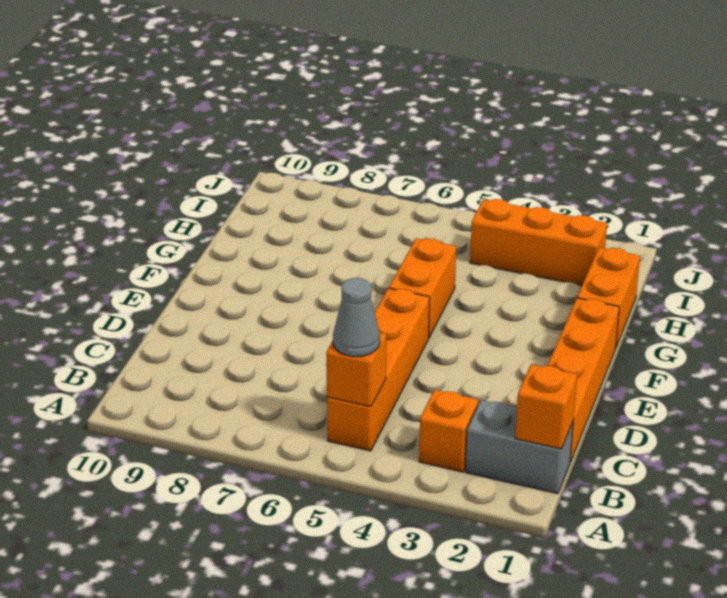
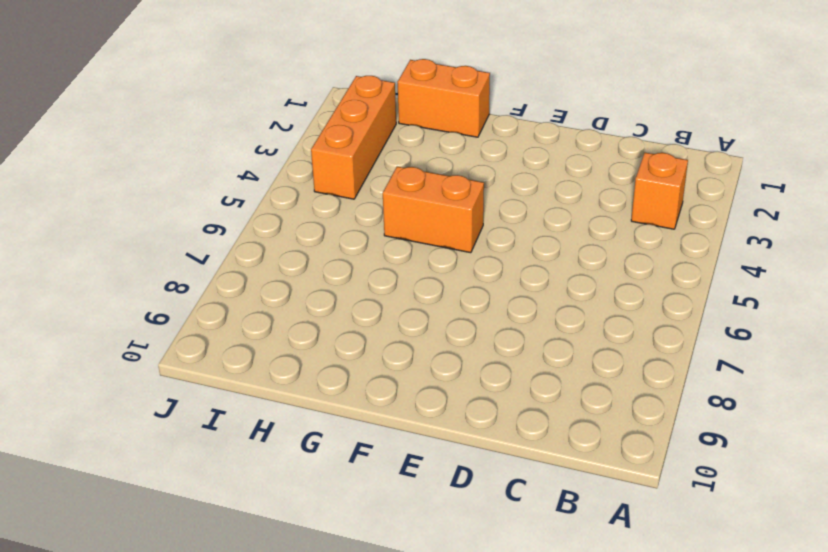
none -> grey 1x2 brick [466,400,573,494]
none -> orange 1x4 brick [327,288,430,451]

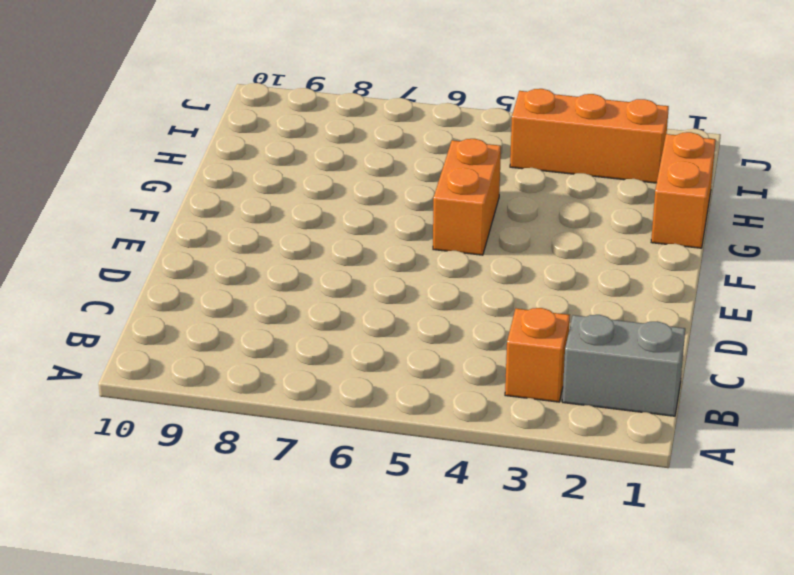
none -> orange 1x4 brick [327,288,430,451]
none -> orange 1x4 brick [547,298,619,462]

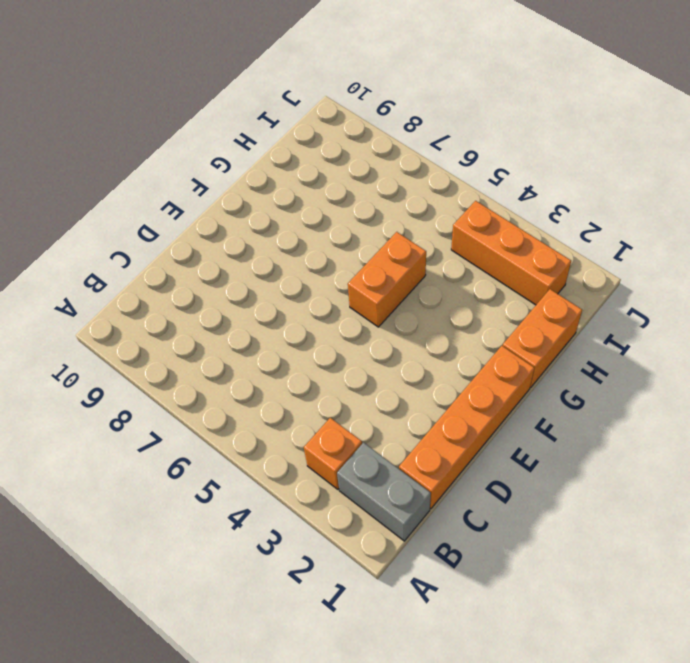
none -> orange 1x4 brick [327,288,430,451]
none -> orange 1x1 brick [515,364,577,449]

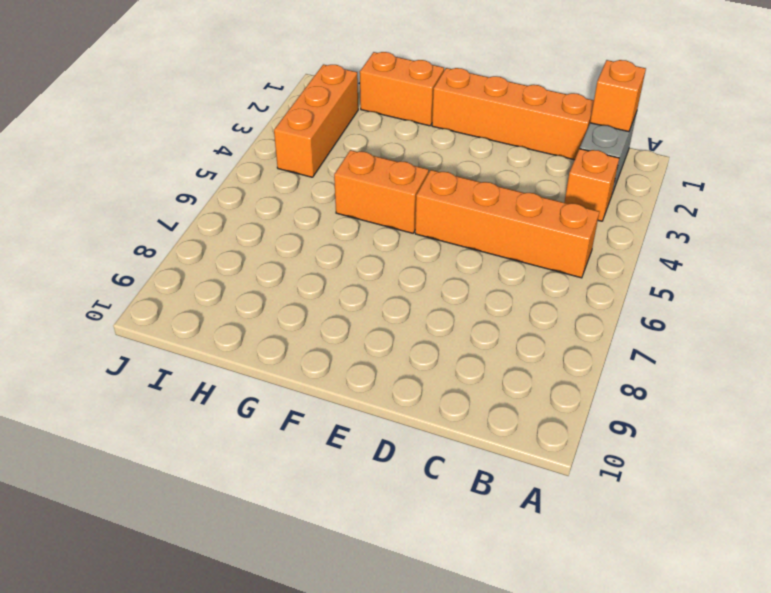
none -> orange 1x1 brick [326,332,386,407]
none -> grey 1x1 cone [333,278,380,357]

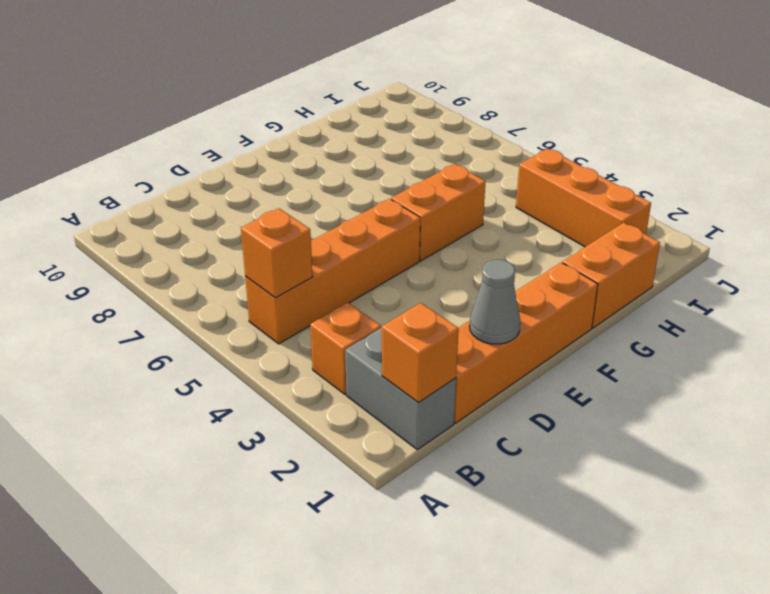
grey 1x1 cone [470,260,520,344] -> grey 1x1 cone moved to [333,278,380,357]

